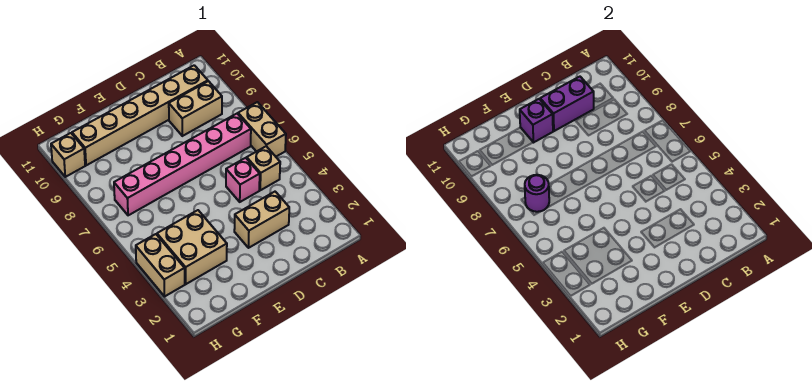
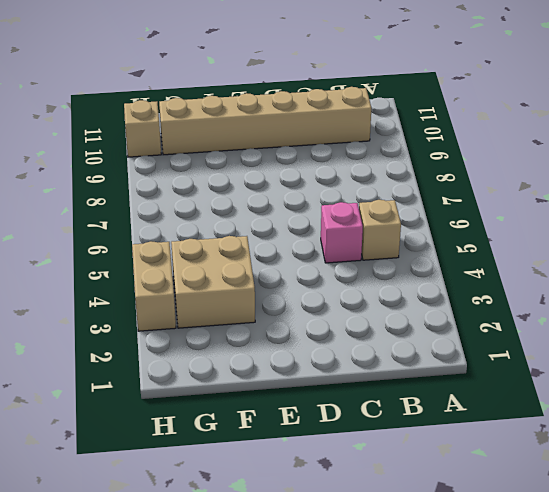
none -> tan 1x2 brick [238,102,286,157]
none -> pink 1x6 brick [114,114,251,215]
none -> tan 1x2 brick [169,81,222,136]

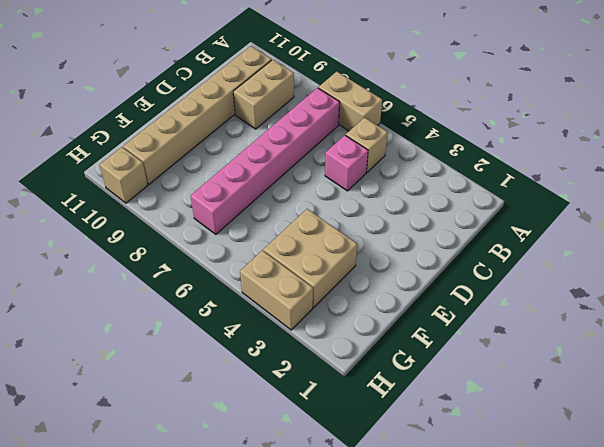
none -> tan 1x2 brick [234,192,289,248]
none -> purple 1x2 brick [540,77,594,131]
none -> purple 1x1 brick [520,99,553,143]

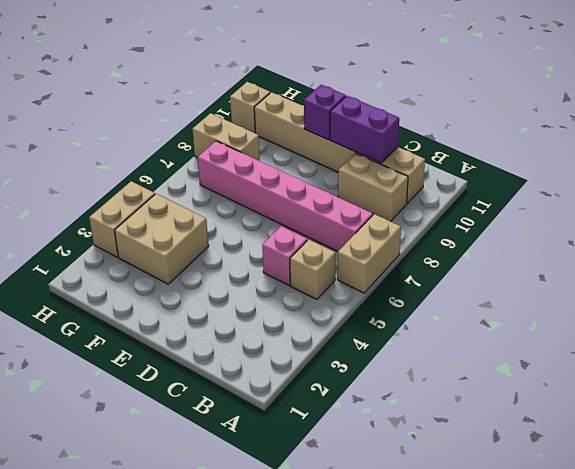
tan 1x2 brick [192,113,260,161] -> tan 1x2 brick moved to [234,192,289,248]
none -> purple 1x1 round brick [525,175,549,212]

